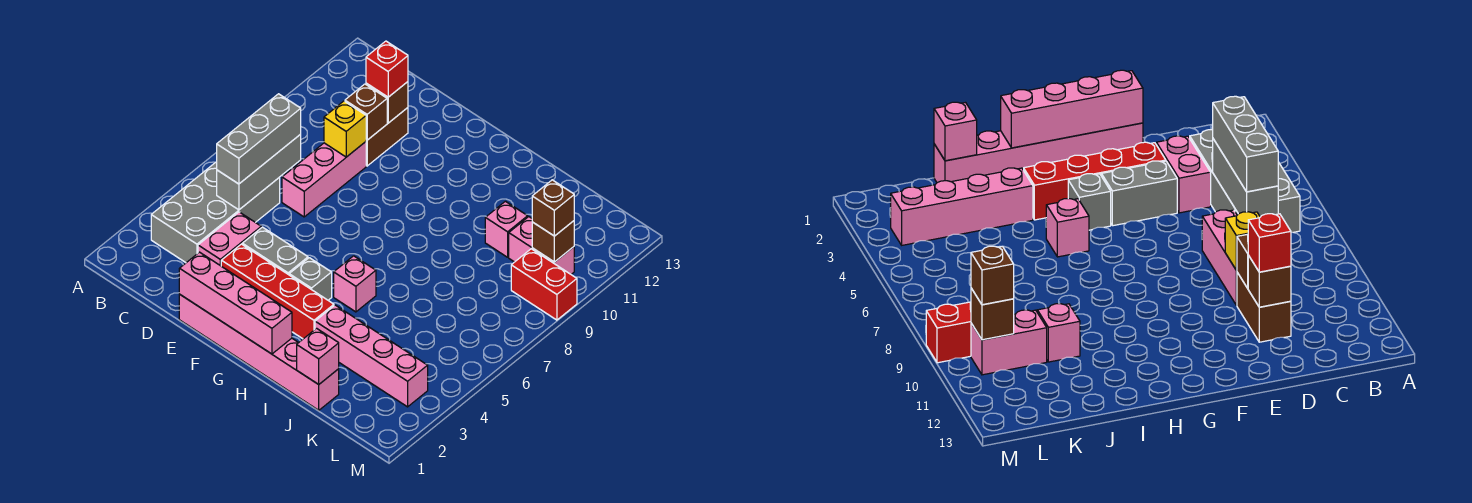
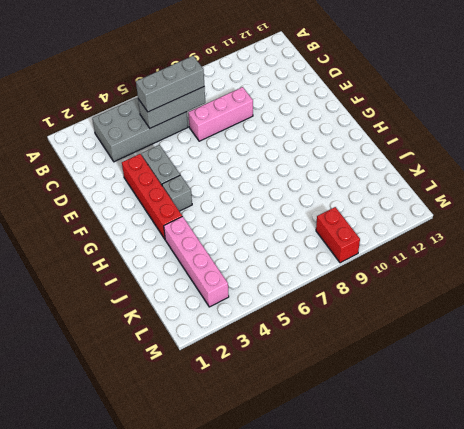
none -> pink 1x2 brick [198,212,261,266]
none -> brown 1x2 brick [366,108,408,166]
none -> pink 1x6 brick [179,294,339,410]

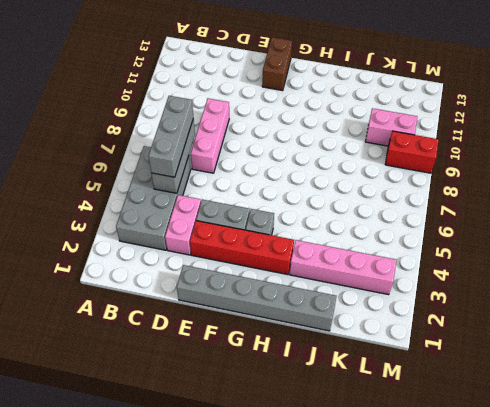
grey 1x6 brick [177,265,337,331] -> pink 1x6 brick [179,294,339,410]
brown 1x2 brick [262,37,292,91] -> brown 1x2 brick moved to [366,108,408,166]
none -> pink 1x1 brick [334,256,376,312]
none -> pink 1x1 brick [485,201,528,257]
none -> yellow 1x1 brick [324,101,366,157]

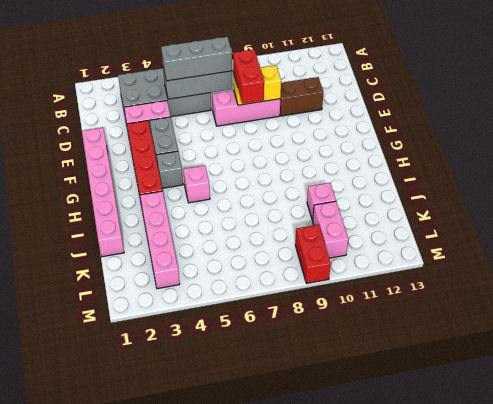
yellow 1x2 brick [233,65,281,105] -> yellow 1x1 brick [324,101,366,157]
red 1x2 brick [233,49,264,104] -> none
none -> brown 1x1 brick [345,84,387,140]
none -> brown 1x1 brick [366,82,408,123]
none -> pink 1x4 brick [179,252,292,354]

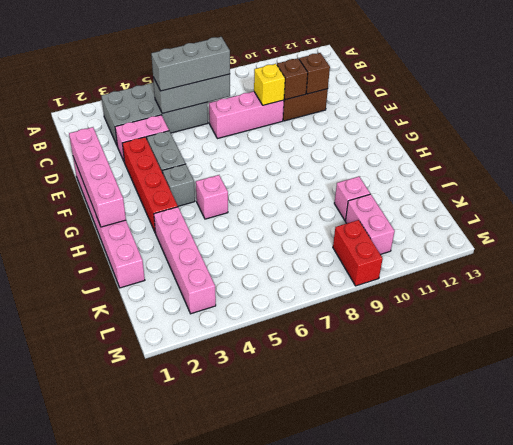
none -> pink 1x1 brick [297,328,339,384]
none -> brown 1x1 brick [532,221,574,262]
none -> red 1x1 brick [366,41,408,97]

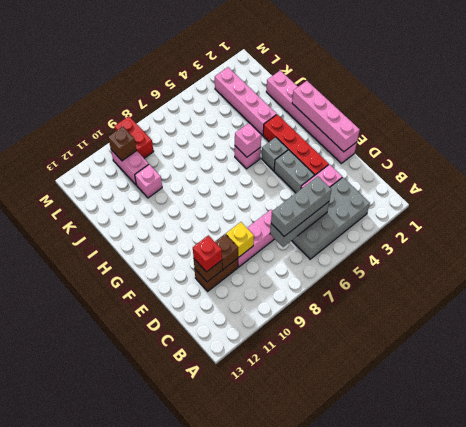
pink 1x1 brick [235,123,261,157] -> pink 1x1 brick moved to [297,328,339,384]
none -> brown 1x1 brick [532,180,574,236]

